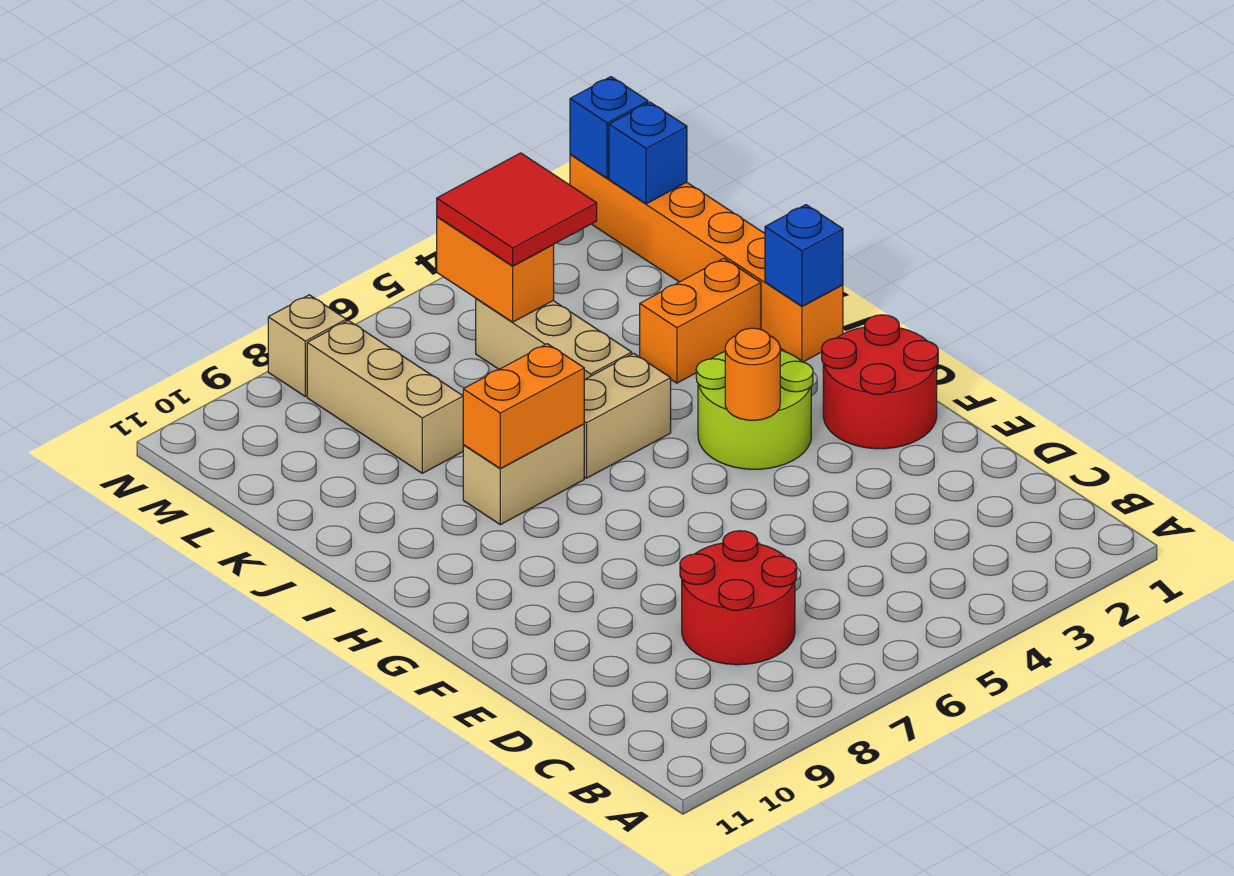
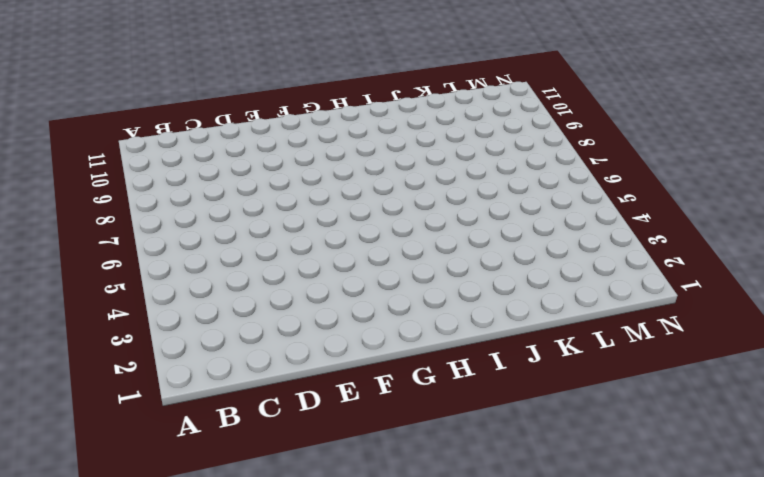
none -> red 2x2 round brick [680,531,797,665]
none -> red 2x2 round brick [822,315,938,449]
none -> lime 2x2 round brick [696,350,813,469]

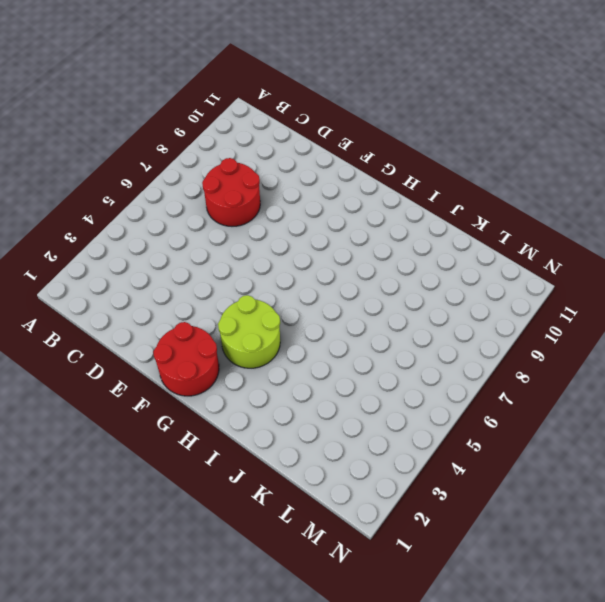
none -> orange 1x6 brick [570,154,843,362]
none -> tan 1x2 brick [584,353,671,478]
none -> tan 1x2 brick [463,424,584,525]

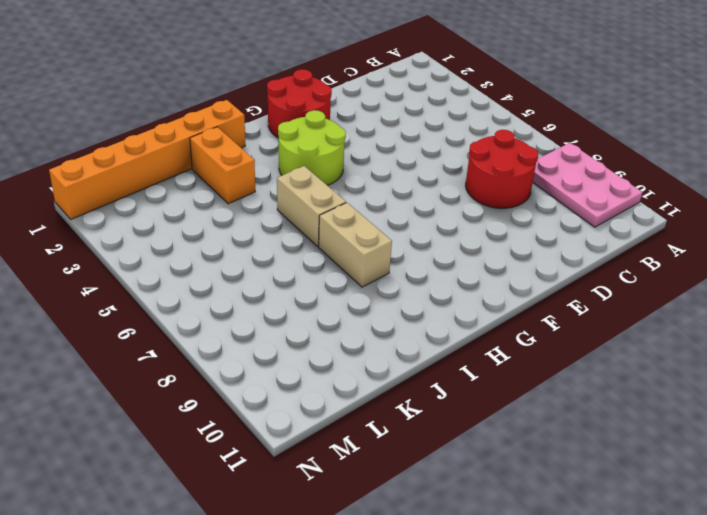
pink 2x3 plate [533,143,642,227] -> none
none -> tan 1x3 brick [476,299,632,380]
none -> tan 1x3 brick [307,321,463,473]
none -> tan 1x1 brick [268,295,346,396]

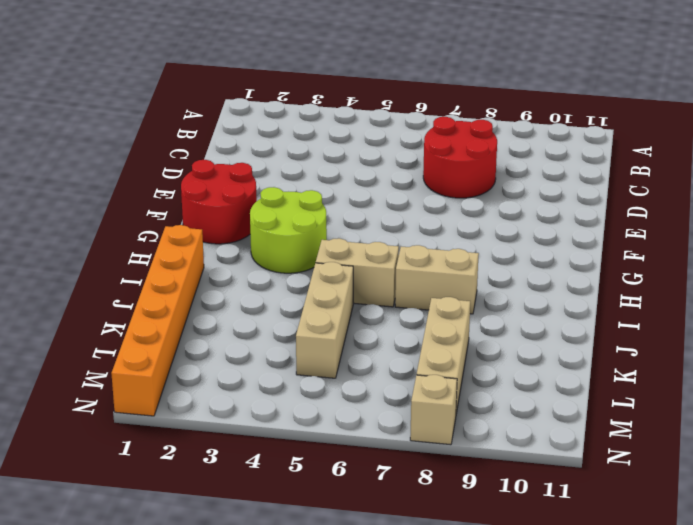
none -> orange 1x2 brick [640,258,761,383]
none -> orange 1x1 round brick [725,328,780,420]
none -> blue 1x1 brick [765,205,843,306]

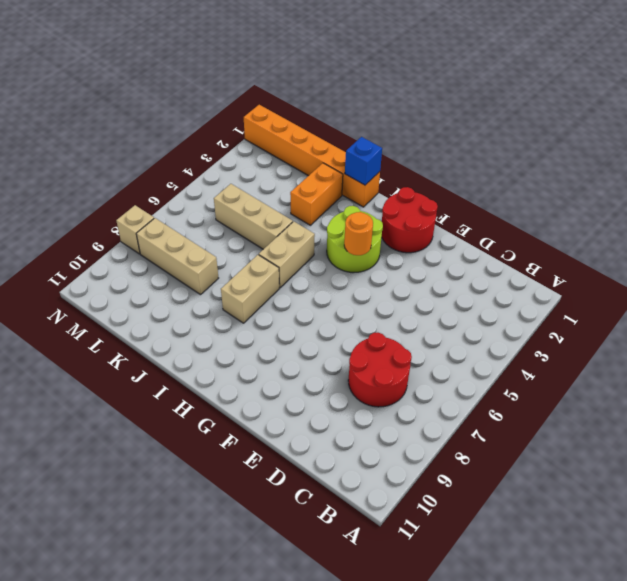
none -> orange 1x2 brick [463,344,584,468]
none -> orange 1x2 brick [437,217,554,322]
none -> blue 1x1 brick [609,102,687,204]

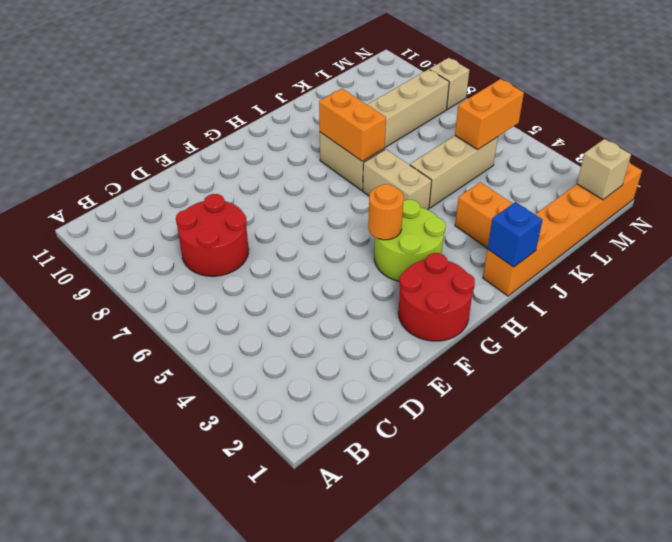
tan 1x1 brick [577,139,631,200] -> blue 1x1 brick [609,102,687,204]
none -> blue 1x1 brick [570,77,648,178]
none -> red 2x2 tile [437,153,597,266]

